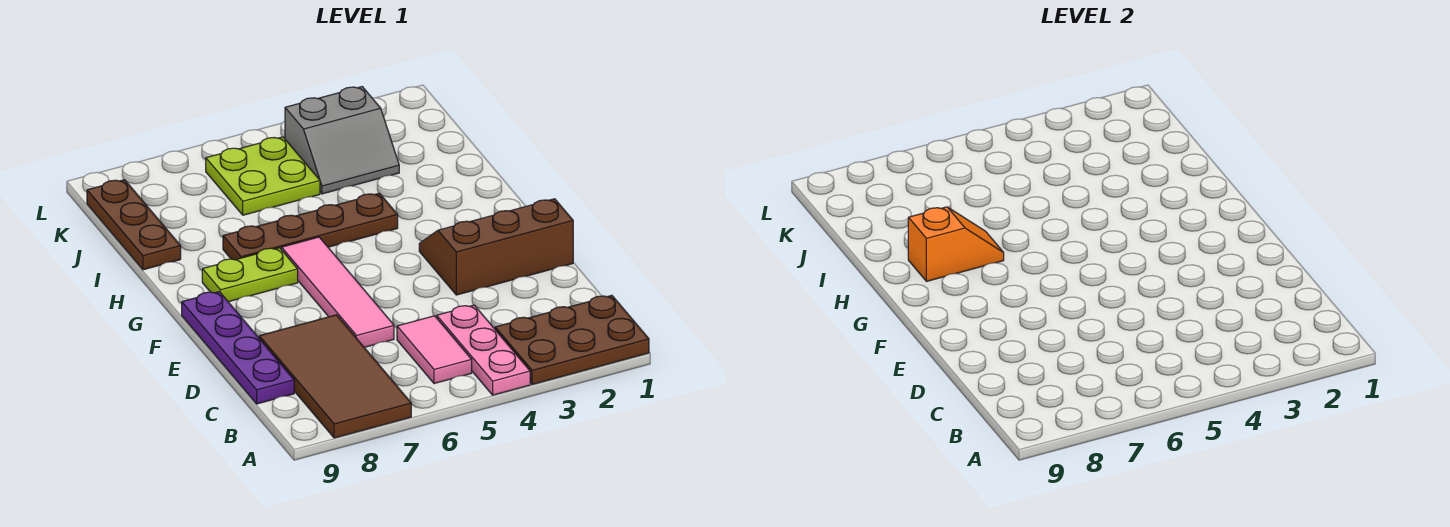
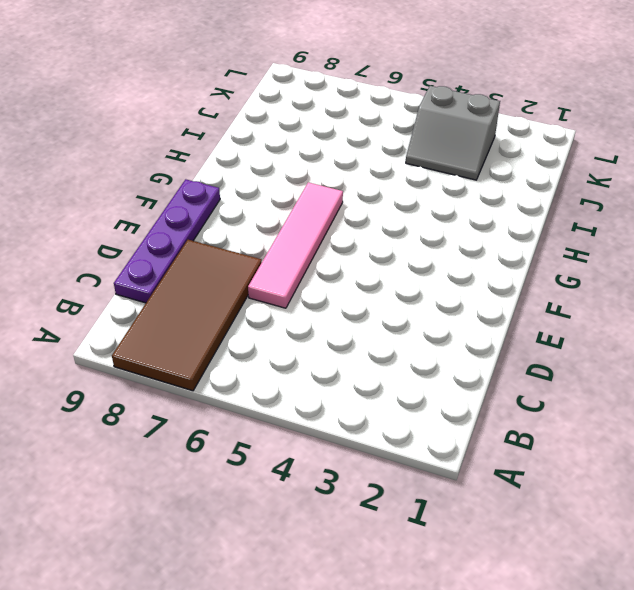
none -> brown 2x3 plate [495,295,649,385]
none -> pink 1x3 plate [437,305,530,395]
none -> pink 1x2 tile [397,316,472,384]

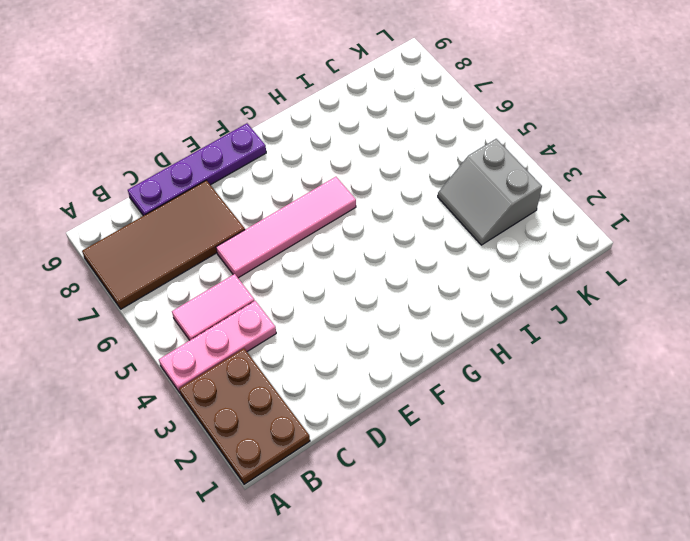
none -> brown 2x3 slope [419,199,573,295]
none -> lime 1x2 plate [202,248,298,302]
none -> brown 1x4 plate [223,193,398,260]

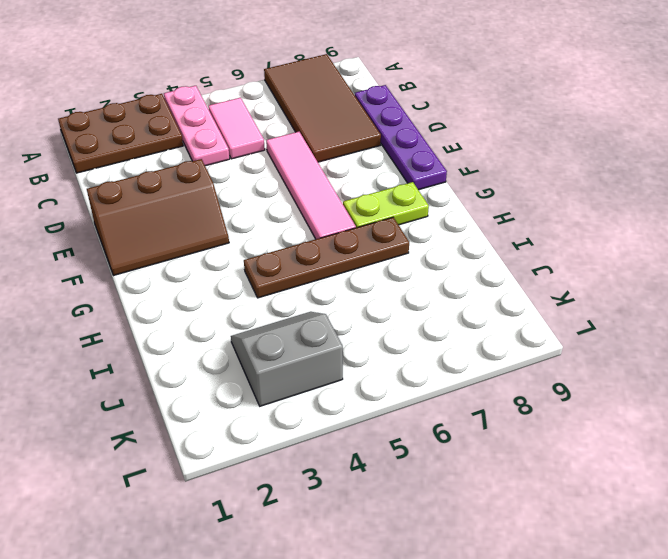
none -> brown 1x3 plate [87,180,181,270]
none -> lime 2x2 plate [206,137,320,215]
none -> orange 1x2 slope [908,207,1004,281]

